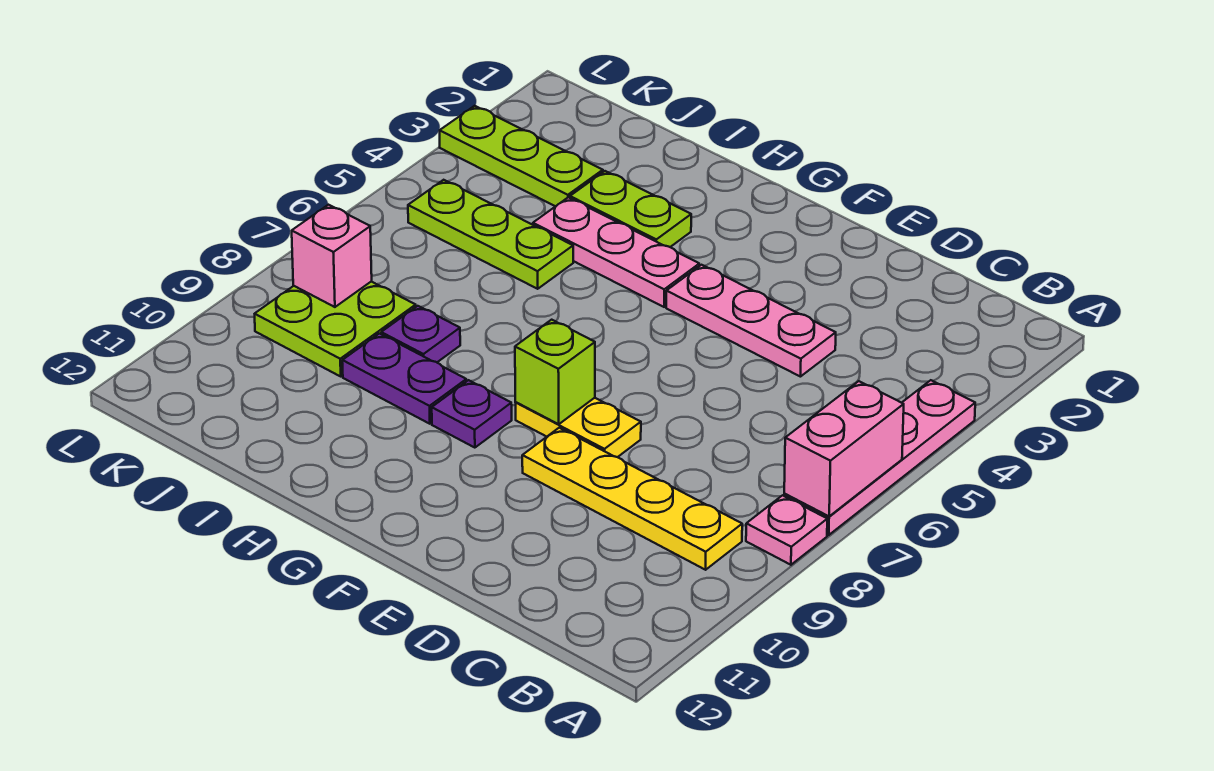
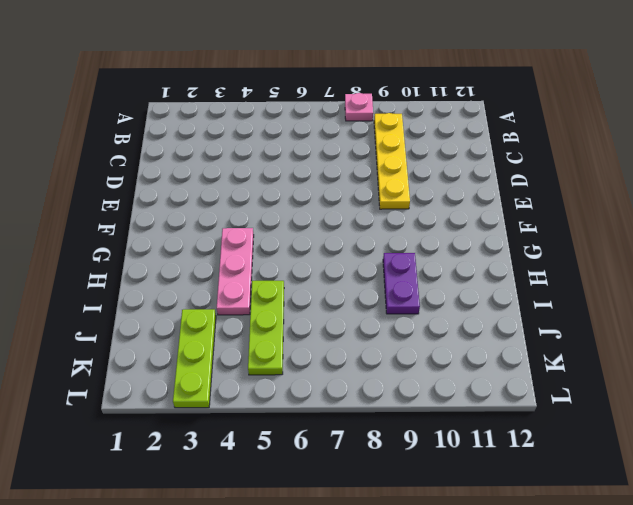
none -> pink 1x4 plate [784,380,975,535]
none -> pink 1x3 plate [666,265,836,377]
none -> yellow 1x2 plate [516,398,641,457]

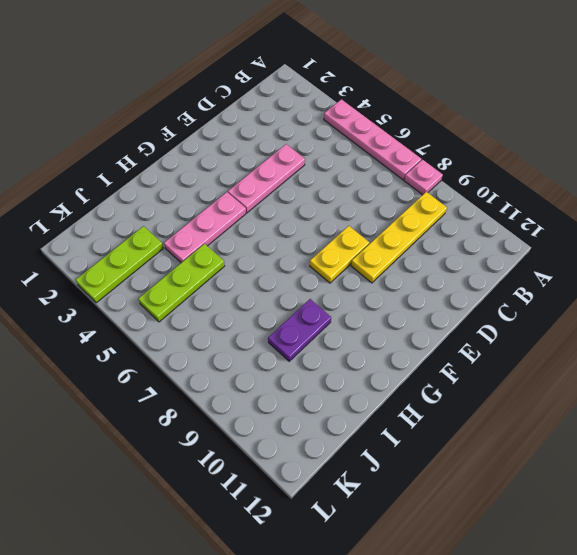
none -> purple 1x1 plate [432,380,512,448]
none -> lime 1x2 plate [570,171,691,247]
none -> purple 1x1 plate [381,306,460,362]

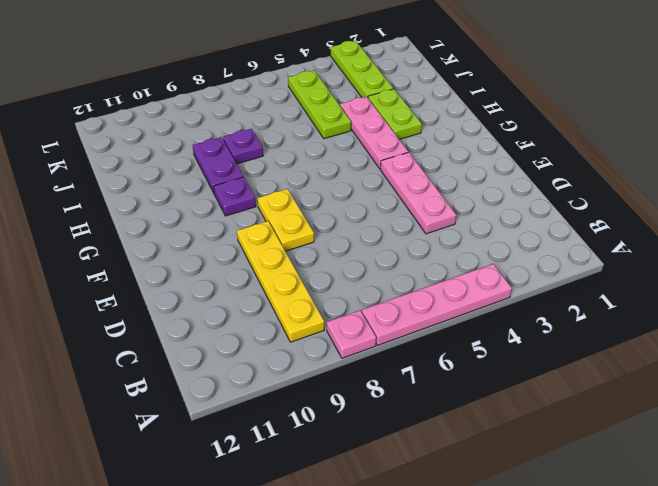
none -> lime 2x2 plate [255,281,416,376]
none -> pink 1x2 brick [784,381,904,516]
none -> lime 1x1 brick [515,320,595,424]

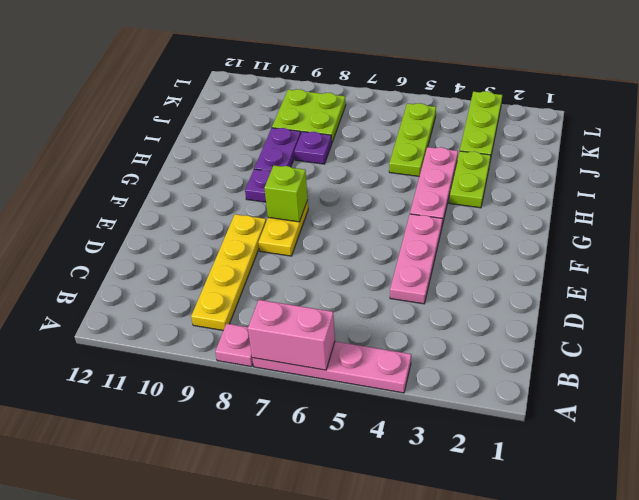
none -> pink 1x1 brick [292,205,372,307]

